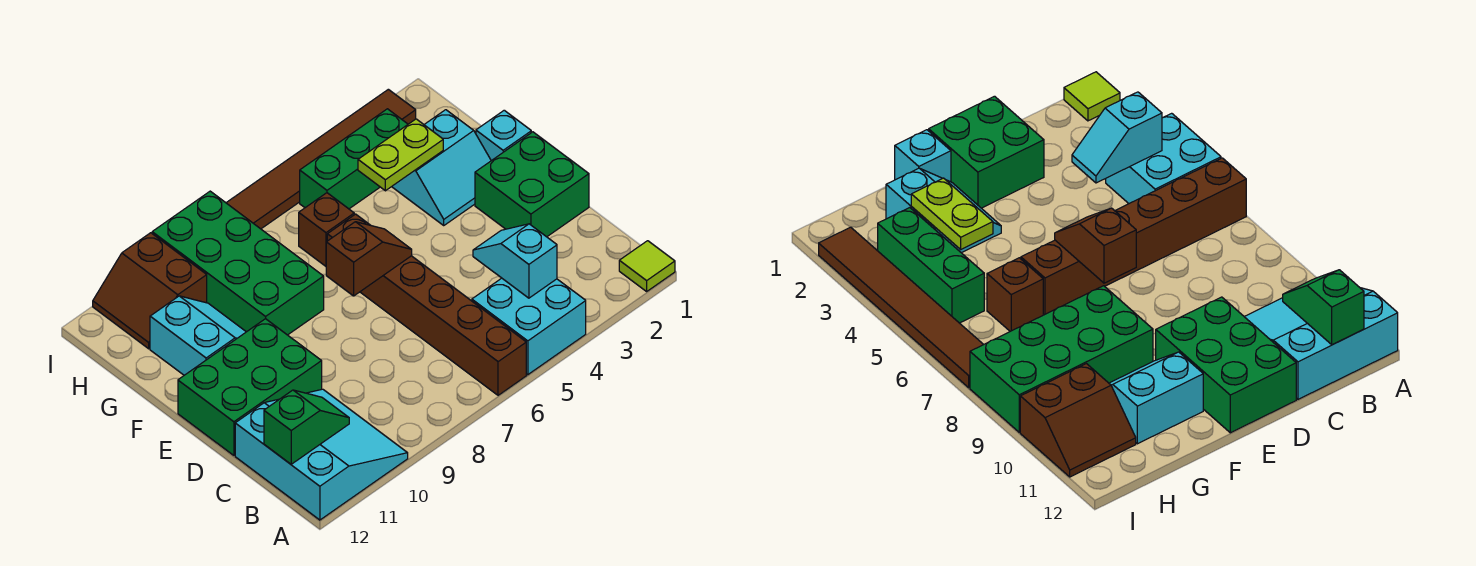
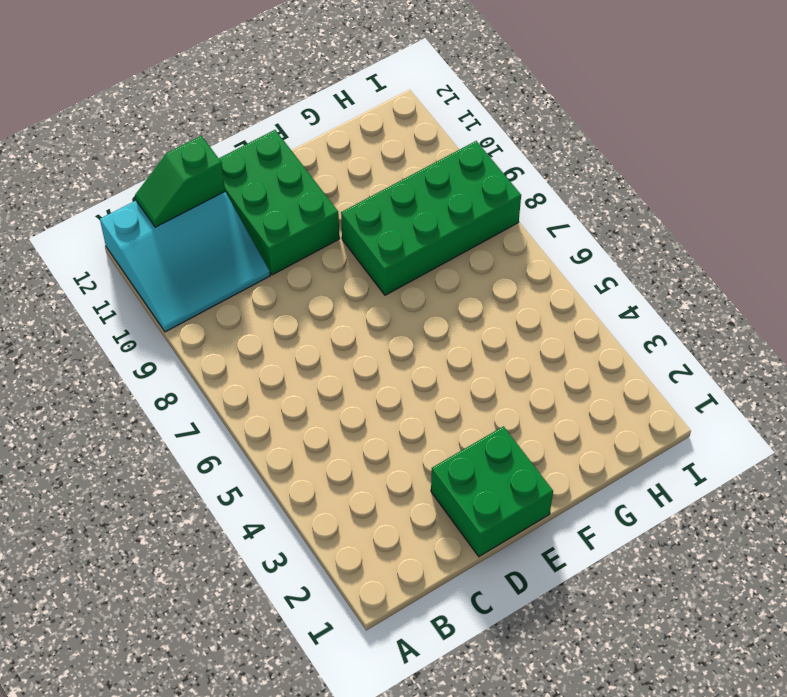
green 1x2 slope [135,136,225,227] -> green 1x2 slope turned to [264,390,349,464]
none -> lime 1x1 tile [619,241,675,291]
none -> cyan 2x2 brick [472,278,586,375]
none -> brown 1x6 brick [327,214,526,395]

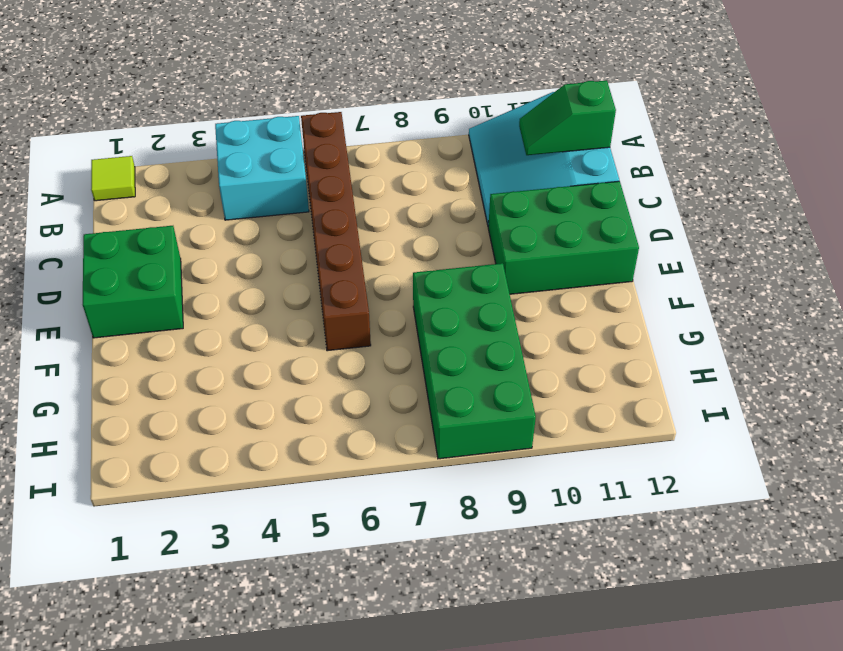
none -> cyan 1x1 brick [476,110,531,161]
none -> cyan 2x2 slope [392,110,491,225]
none -> cyan 2x2 slope [150,296,246,375]

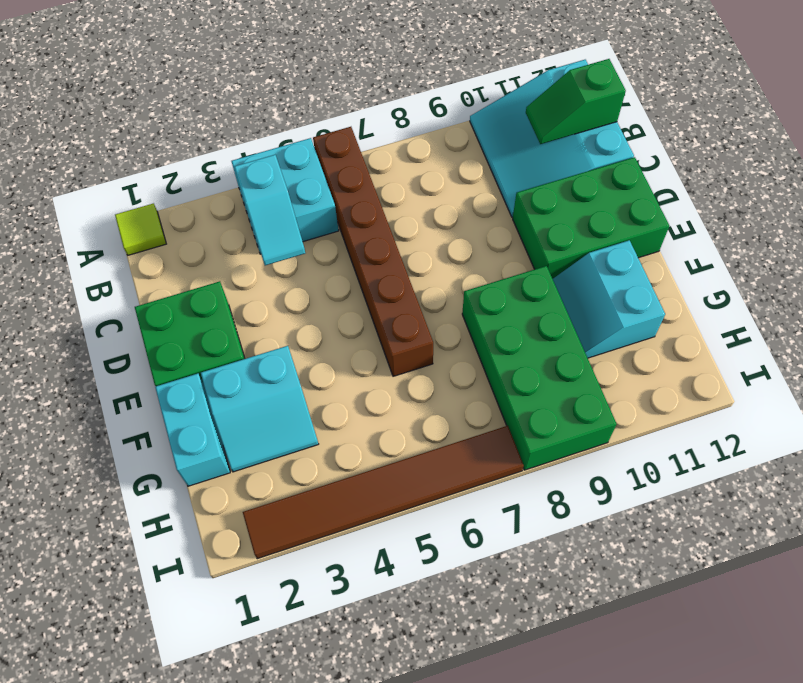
cyan 1x2 brick [155,374,230,486] -> cyan 1x1 brick [476,110,531,161]
cyan 2x2 slope [201,346,318,472] -> cyan 2x2 slope turned to [392,110,491,225]
none -> brown 1x1 brick [299,193,354,266]
none -> green 1x3 brick [300,109,408,209]
none -> brown 2x2 slope [93,233,207,349]

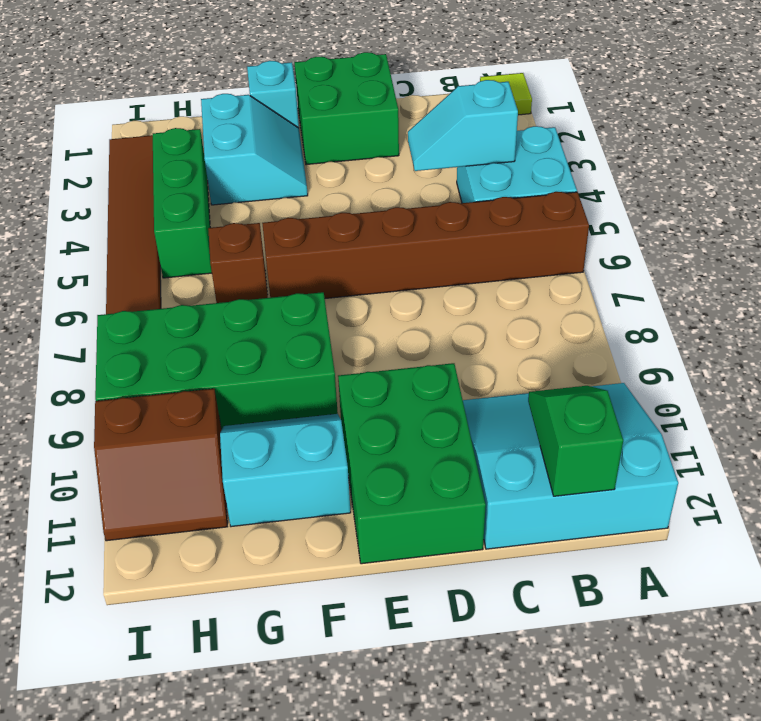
none -> brown 1x2 slope [326,222,412,296]
none -> lime 1x2 plate [358,119,443,191]

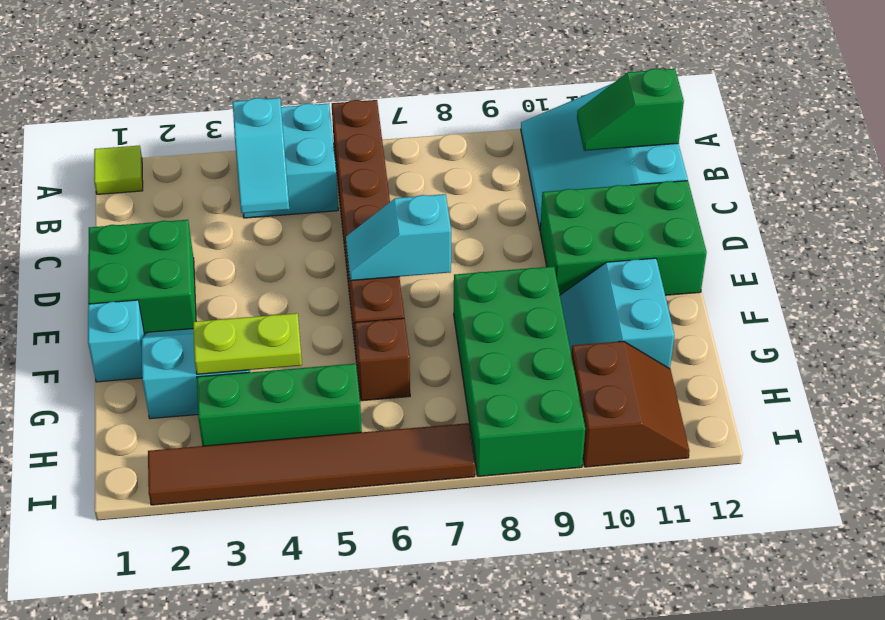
cyan 1x2 slope [346,194,451,281] -> brown 1x2 slope [326,222,412,296]

